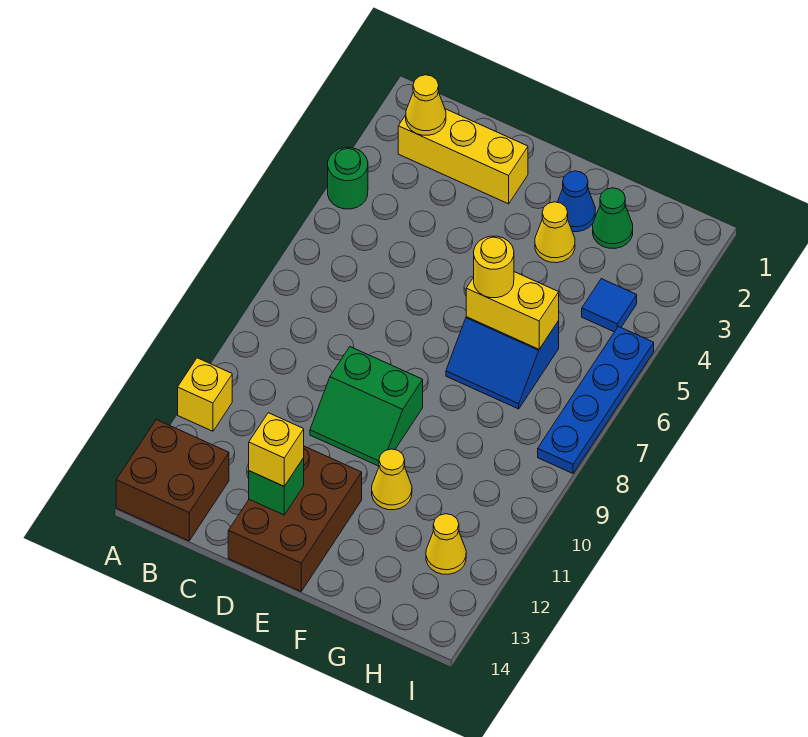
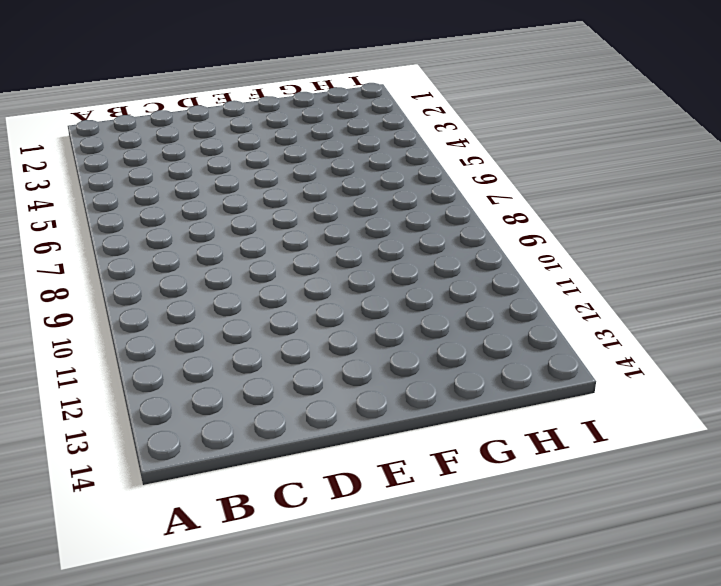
none -> green 1x1 round brick [328,147,368,209]
none -> yellow 1x1 brick [178,358,232,431]
none -> brown 2x2 brick [116,420,229,541]

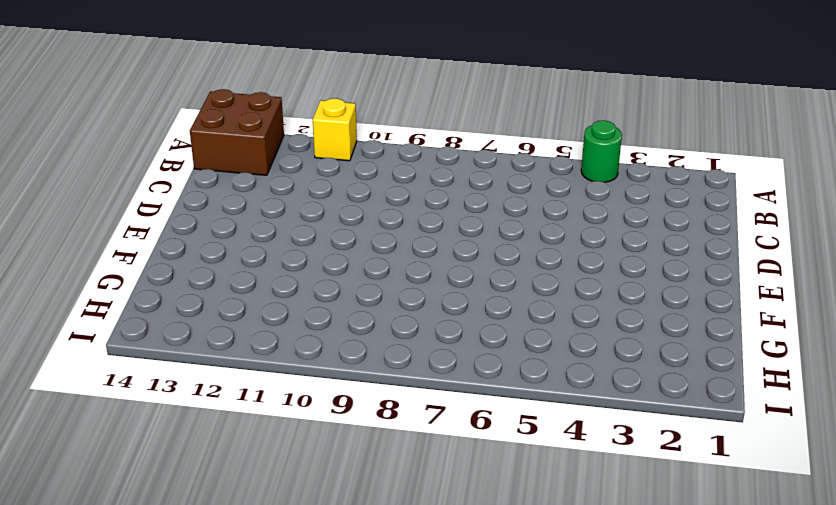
none -> yellow 1x3 brick [398,109,528,204]
none -> green 2x2 slope [310,347,423,466]
none -> brown 2x3 brick [228,446,362,591]

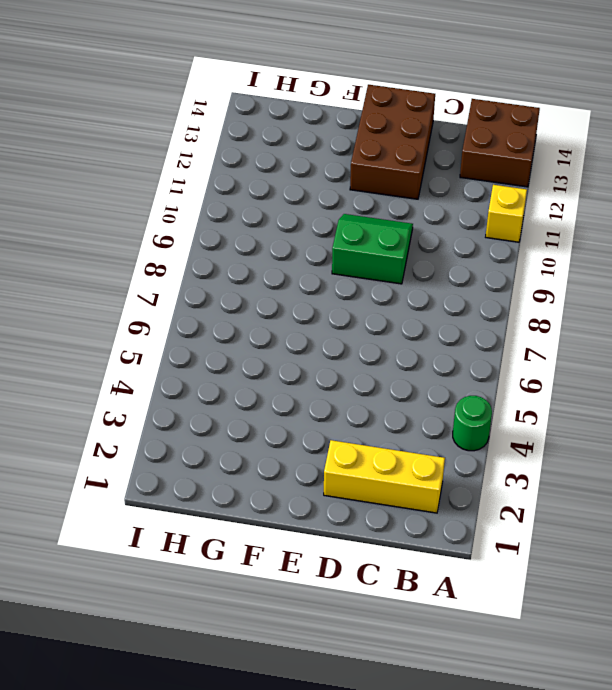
none -> blue 1x1 cone [558,171,595,232]
none -> yellow 1x1 cone [535,202,575,263]
none -> blue 2x2 slope [446,317,559,409]

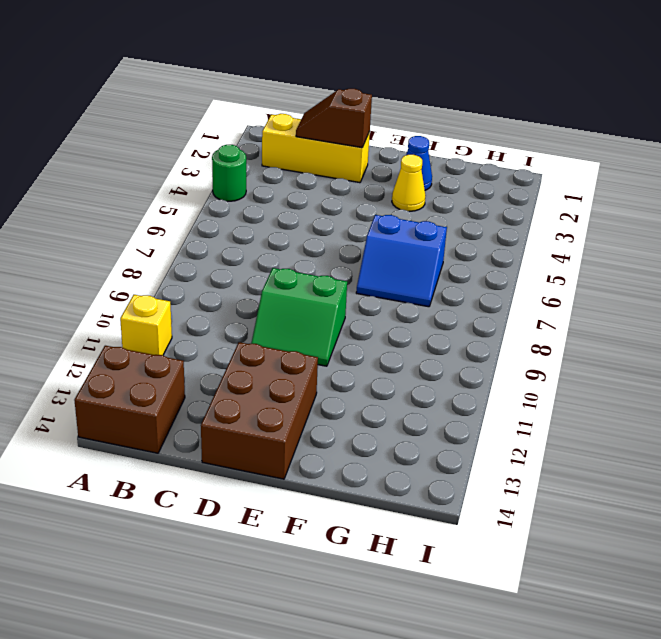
brown 1x2 slope [296,89,372,148] -> none
none -> yellow 1x1 cone [372,449,412,510]
none -> green 1x1 cone [593,188,633,248]
none -> blue 1x1 tile [582,279,637,332]

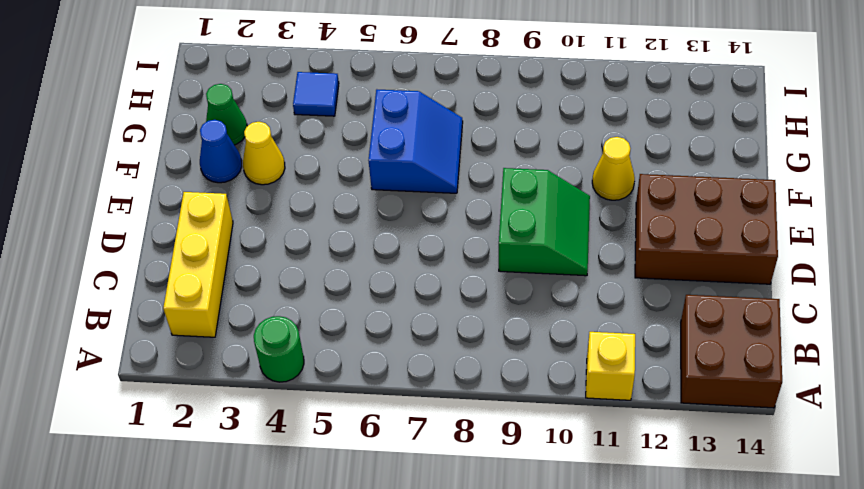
none -> yellow 1x1 cone [426,514,466,574]
none -> blue 1x4 plate [538,326,654,473]
none -> yellow 1x1 cone [406,75,446,135]

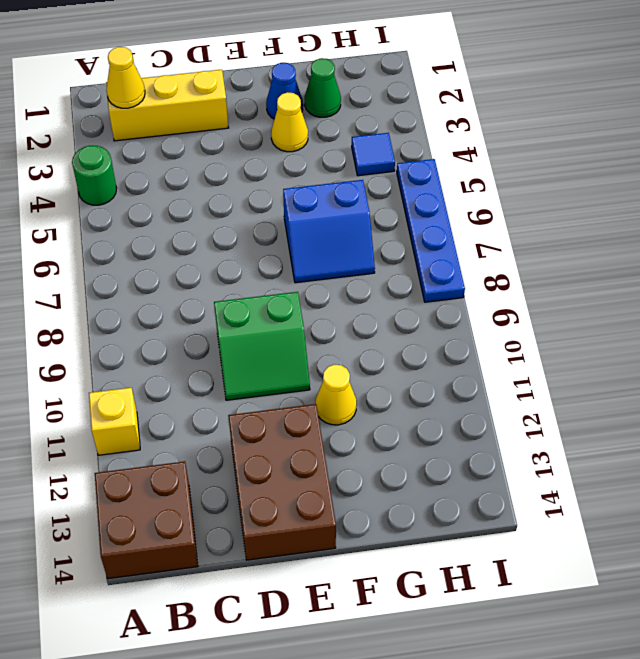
none -> yellow 1x1 cone [426,514,466,574]
none -> green 1x1 brick [249,458,304,515]
none -> yellow 1x2 brick [466,272,559,349]

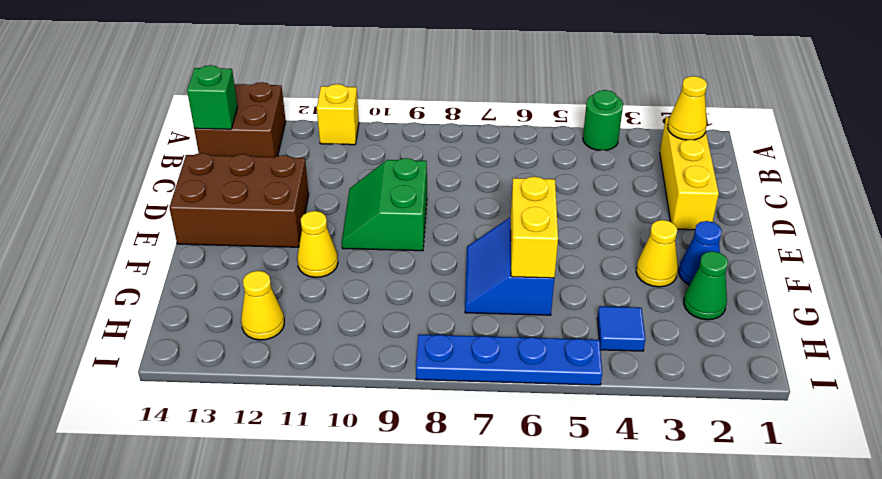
green 1x1 brick [187,65,238,129] -> green 1x1 brick moved to [249,458,304,515]
none -> yellow 1x1 brick [249,413,304,486]
none -> yellow 1x1 round brick [474,236,514,298]

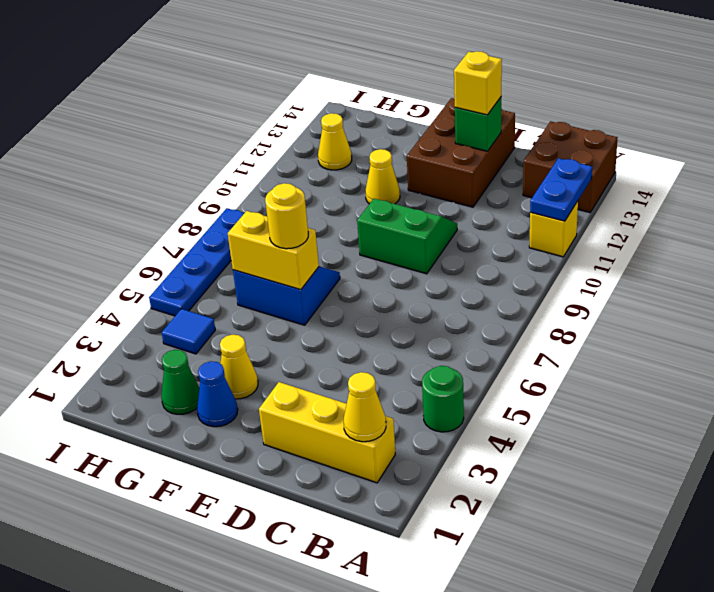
blue 1x2 plate [530,158,592,221] -> none

